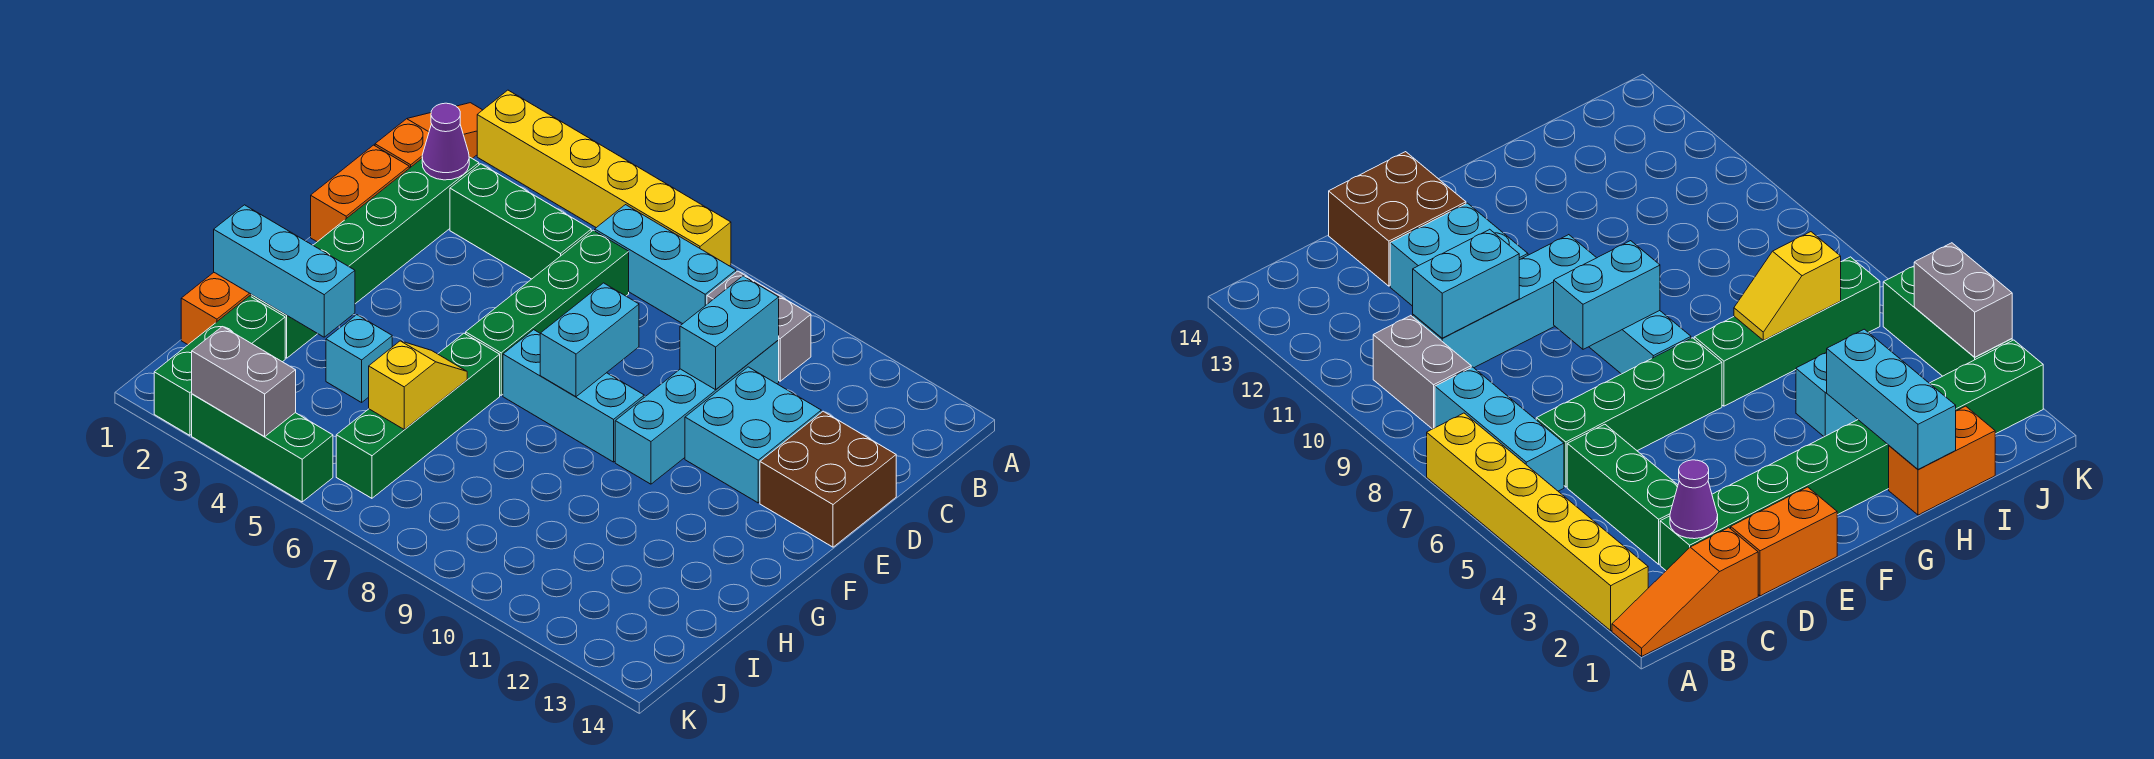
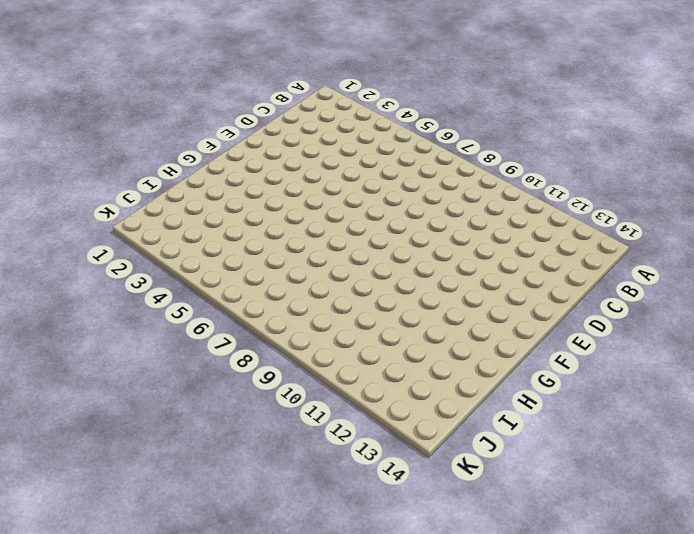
none -> orange 1x3 slope [375,103,482,168]
none -> yellow 1x6 brick [477,90,731,266]
none -> cyan 1x3 brick [595,205,736,324]

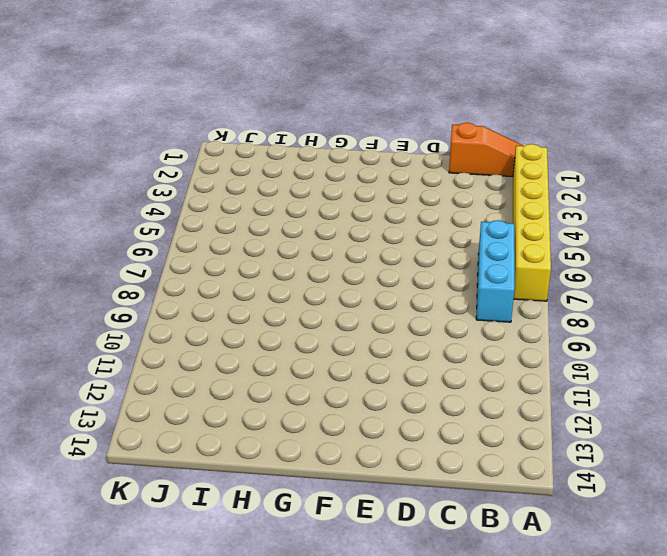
none -> grey 1x2 brick [707,271,811,381]
none -> green 1x6 brick [251,157,479,358]
none -> green 1x3 brick [450,164,591,279]

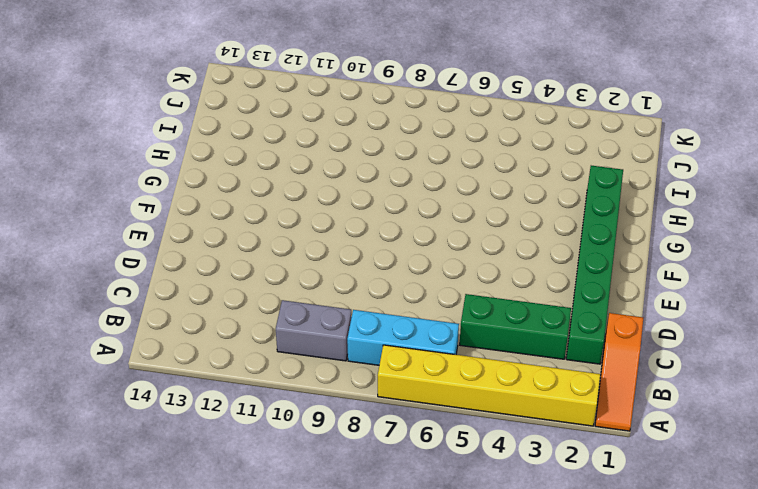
none -> green 1x4 brick [466,230,629,395]
none -> cyan 1x4 brick [615,340,779,484]
none -> orange 1x2 brick [311,145,409,242]

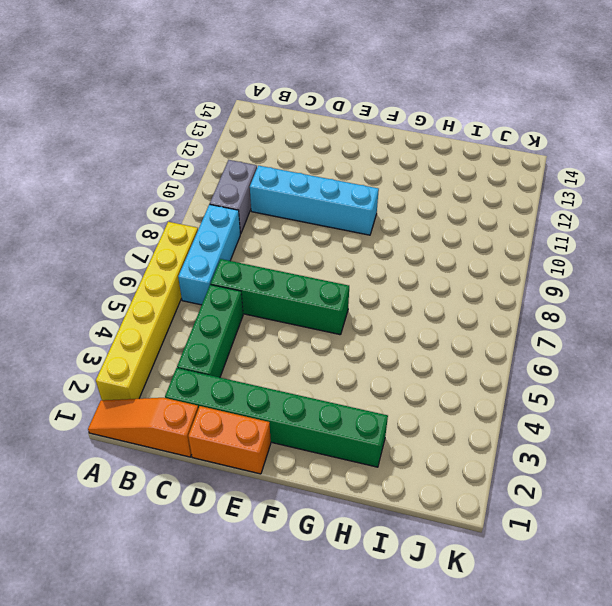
none -> cyan 2x2 brick [685,367,821,503]
none -> brown 2x2 brick [760,411,896,547]
none -> cyan 1x3 brick [503,330,644,462]

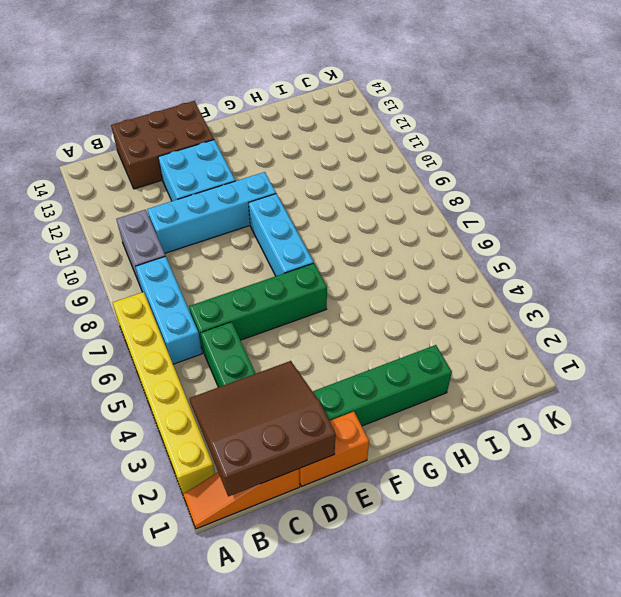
brown 3x3 slope [189,361,336,497] -> purple 1x1 cone [422,103,469,180]
brown 2x3 brick [111,101,214,189] -> brown 2x2 brick [760,411,896,547]
none -> green 1x4 brick [336,333,500,498]
none -> orange 1x2 brick [181,273,251,345]
none -> cyan 1x1 brick [326,315,392,402]

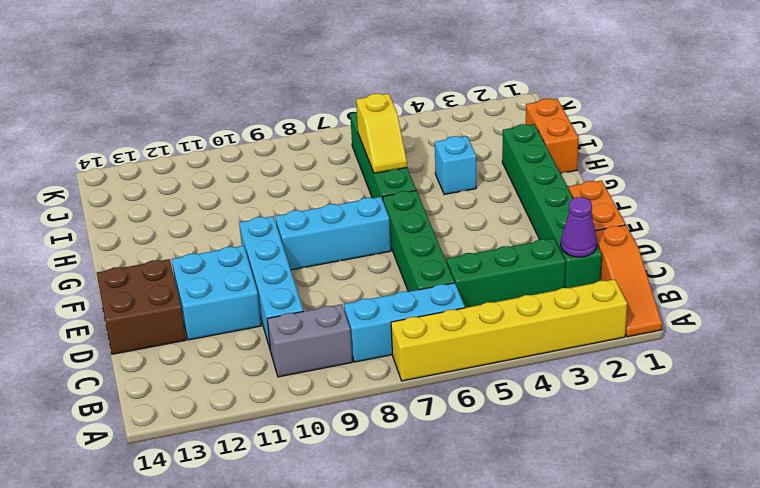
none -> green 1x3 brick [154,296,285,435]
none -> green 1x3 brick [192,394,333,502]
none -> cyan 1x2 brick [680,276,779,390]

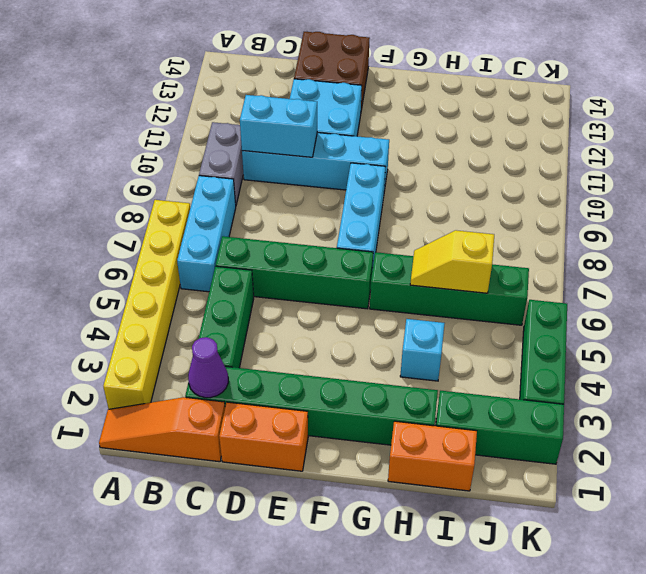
none -> cyan 1x2 brick [540,283,639,397]
none -> cyan 1x3 brick [214,205,355,337]
none -> grey 1x2 brick [192,327,296,436]

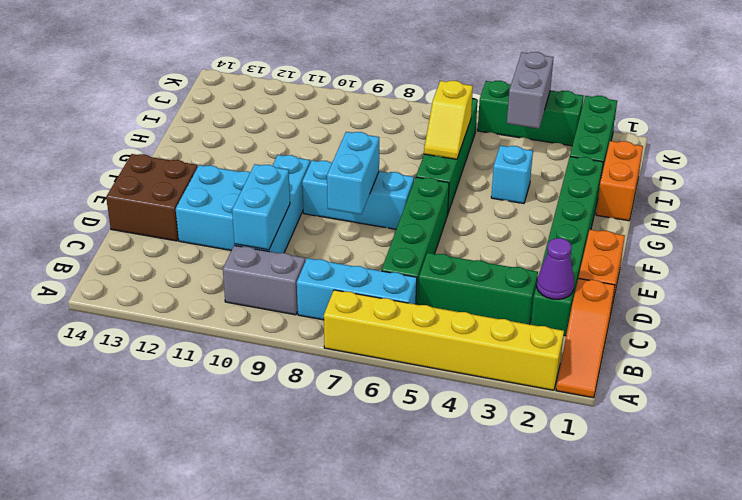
grey 1x2 brick [507,52,554,129] -> grey 1x2 brick turned to [192,327,296,436]
none -> cyan 1x3 brick [214,205,355,337]

